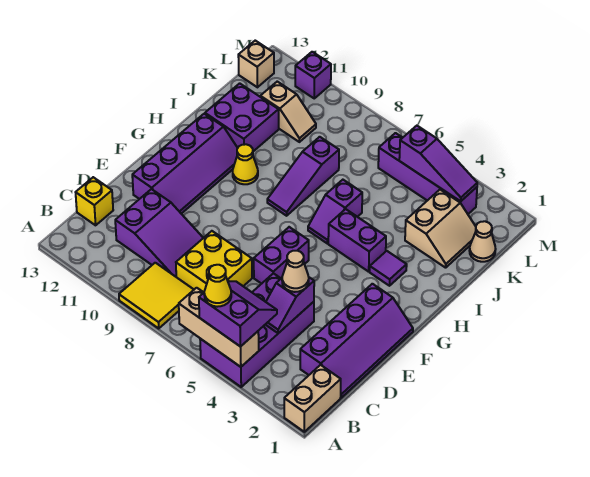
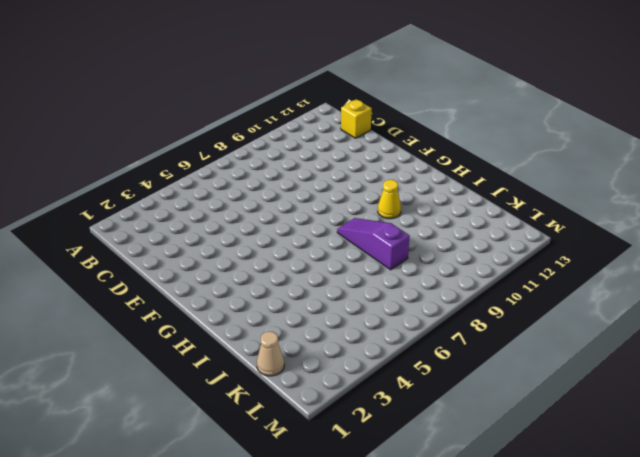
none -> tan 1x2 brick [284,365,341,432]
none -> purple 2x4 brick [200,273,314,387]
none -> yellow 2x2 tile [119,263,194,328]

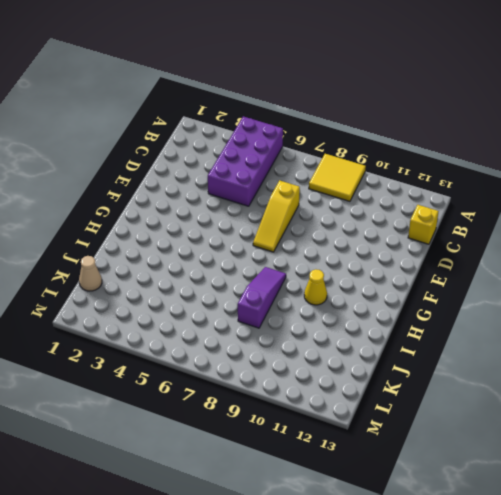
yellow 1x3 slope [253,180,300,252] -> yellow 2x2 brick [176,231,252,292]
none -> tan 1x2 brick [284,365,341,432]
none -> purple 2x4 slope [300,284,413,398]
none -> purple 2x3 slope [115,189,203,277]

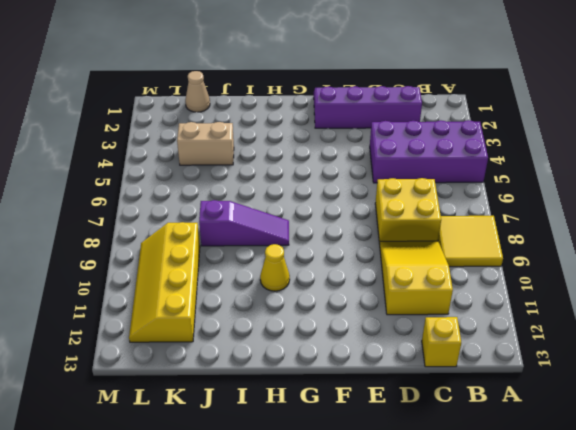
yellow 2x3 slope [380,241,453,315] -> purple 2x3 slope [115,189,203,277]
tan 1x2 brick [177,122,234,165] -> tan 1x2 brick moved to [284,365,341,432]
yellow 2x4 slope [129,222,200,342] -> tan 1x2 slope [260,82,316,142]
none -> purple 1x2 brick [254,227,309,284]
none -> purple 2x4 slope [132,114,238,214]
none -> purple 1x1 tile [370,251,407,286]

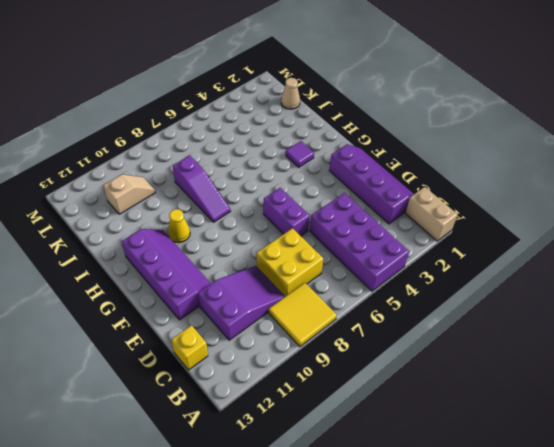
none -> purple 1x2 brick [328,209,386,272]
none -> purple 1x2 slope [308,180,362,243]
none -> purple 2x2 brick [205,83,279,151]

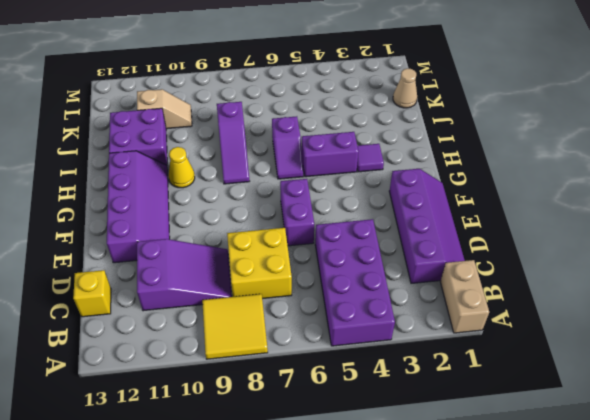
none -> tan 2x2 slope [405,190,476,268]
none -> purple 1x4 brick [378,133,477,214]
none -> tan 1x1 brick [238,41,274,87]

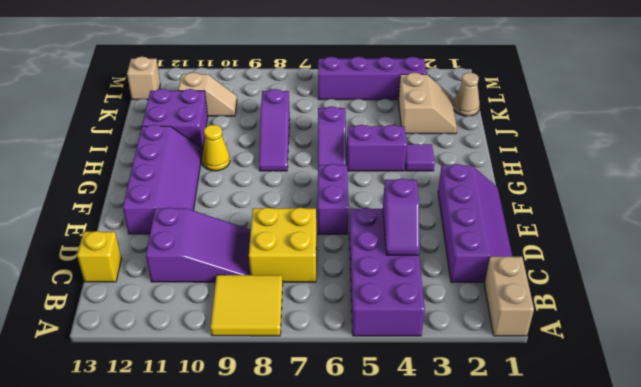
none -> purple 1x1 brick [295,52,331,98]
none -> tan 1x3 brick [179,288,259,367]
none -> purple 1x3 slope [399,126,477,201]

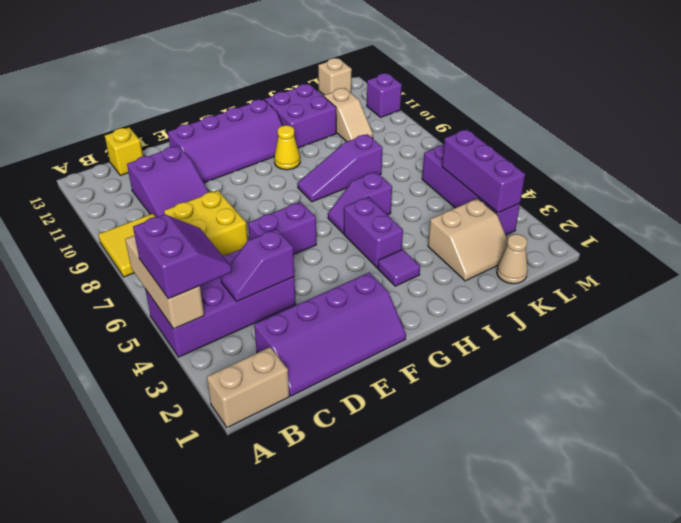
purple 1x3 brick [442,129,525,213] -> purple 1x3 slope [399,126,477,201]
none -> tan 1x1 cone [282,251,309,292]
none -> yellow 1x1 cone [204,265,231,307]

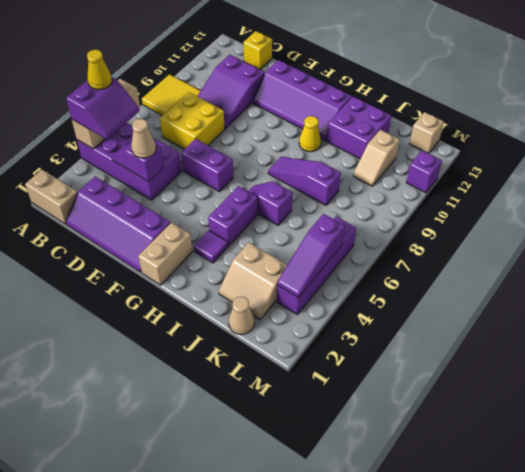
tan 1x2 brick [138,222,192,285] -> none

